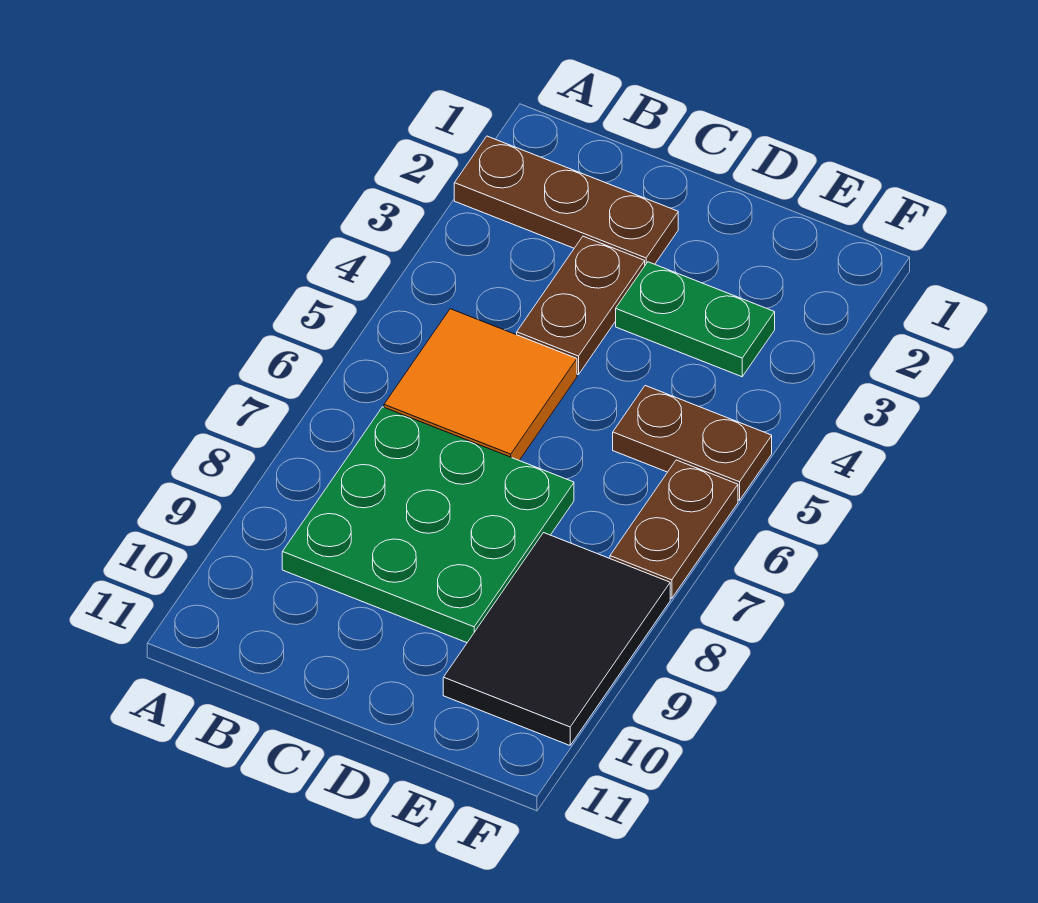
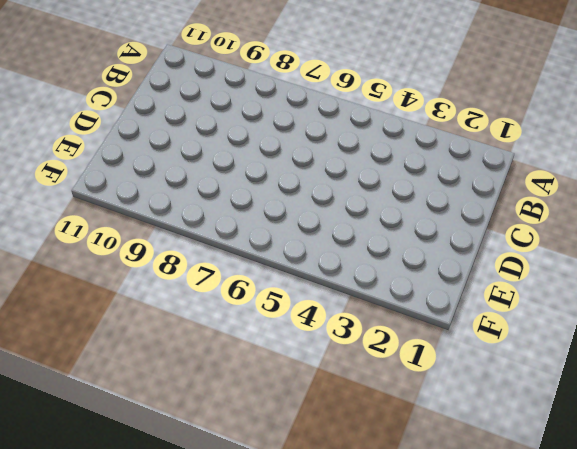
none -> brown 1x3 plate [454,136,678,265]
none -> orange 2x2 tile [384,309,577,460]

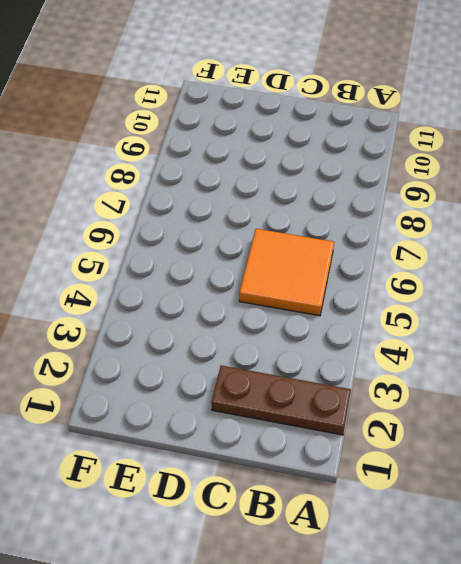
none -> green 3x3 plate [282,407,574,643]
none -> brown 1x2 plate [517,236,645,375]

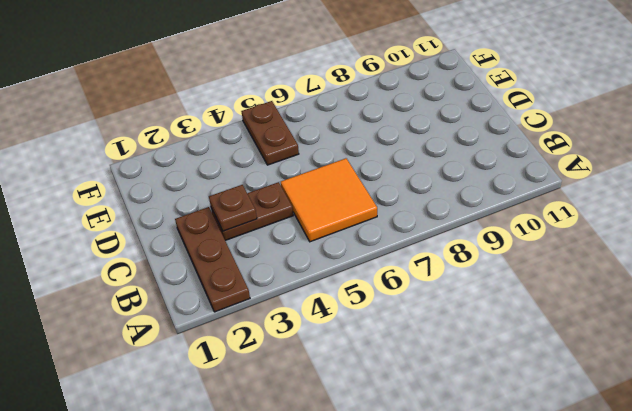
brown 1x1 plate [209,185,257,231] -> none
none -> green 3x3 plate [282,407,574,643]
none -> green 1x2 plate [616,262,775,377]

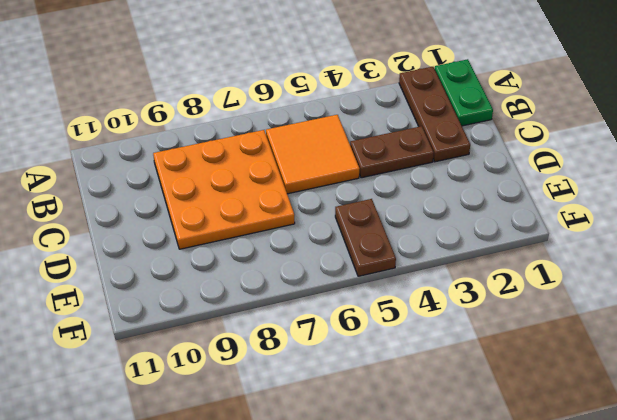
green 1x2 plate [435,59,493,126] -> green 1x2 plate moved to [616,262,775,377]
orange 3x3 plate [153,130,295,249] -> green 3x3 plate [282,407,574,643]
none -> black 2x3 tile [443,533,670,745]
none -> brown 1x2 plate [610,460,738,598]

